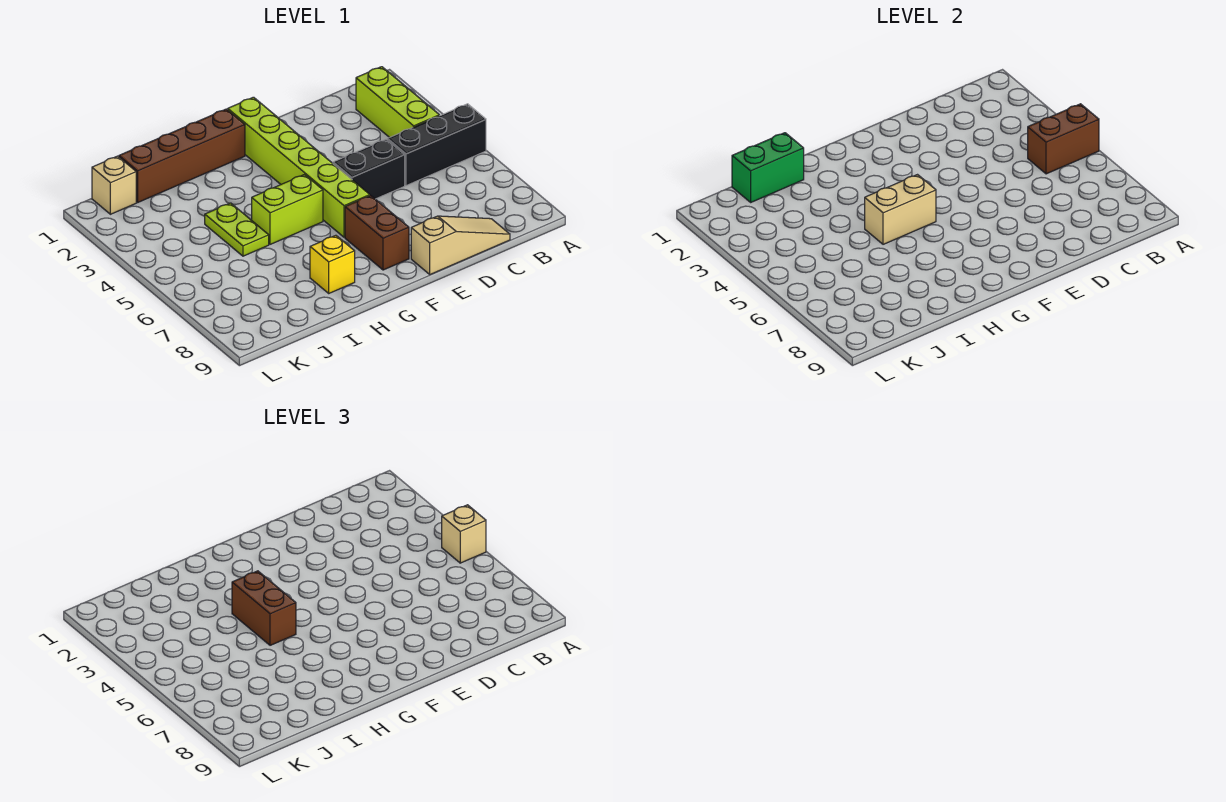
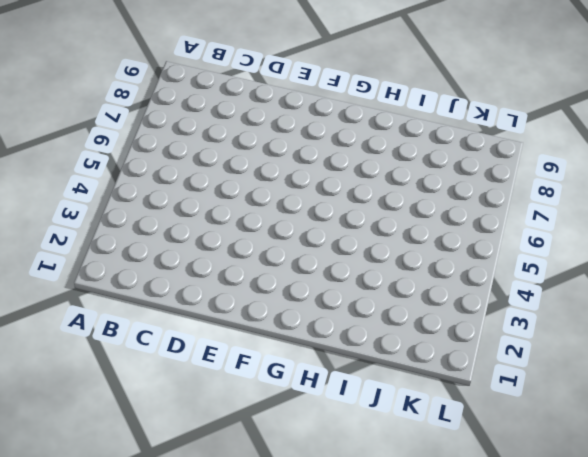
none -> black 1x3 brick [387,104,486,186]
none -> lime 1x3 brick [356,67,439,138]
none -> tan 1x3 slope [411,216,510,274]

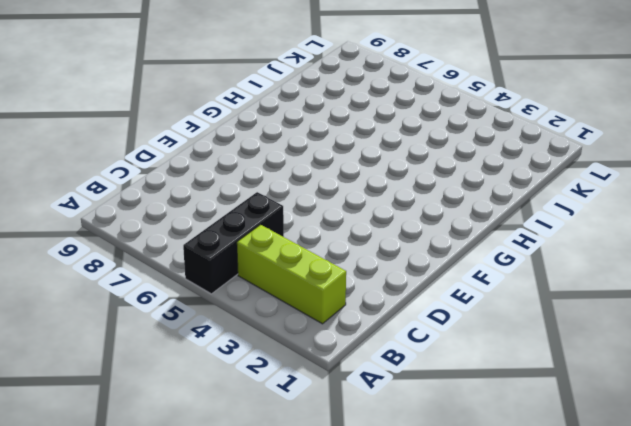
none -> tan 1x3 slope [411,216,510,274]
none -> black 1x2 brick [333,139,405,199]
none -> lime 1x6 brick [228,97,370,237]

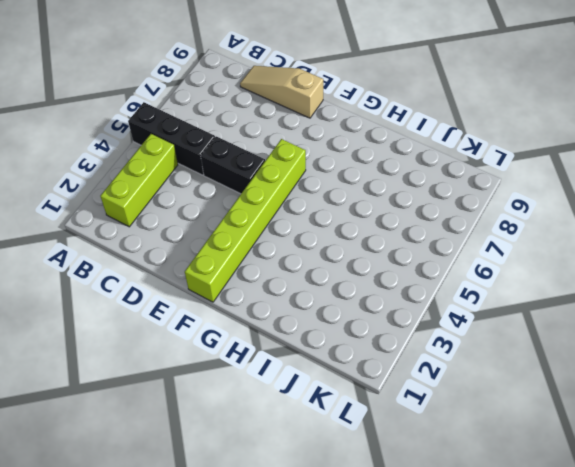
none -> brown 1x2 brick [345,195,409,270]
none -> brown 1x4 brick [119,109,245,202]
none -> lime 1x2 brick [252,175,323,244]

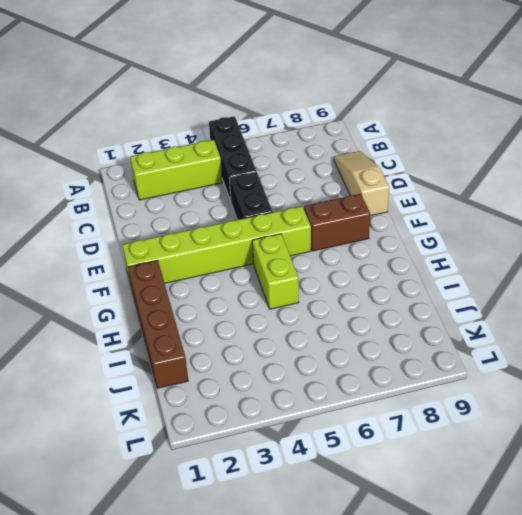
none -> yellow 1x1 brick [310,235,355,293]
none -> lime 1x2 plate [205,203,269,256]
none -> tan 1x1 brick [92,156,136,214]

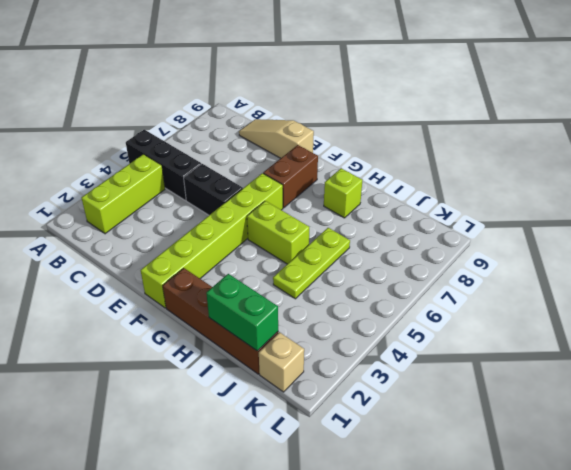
lime 1x1 brick [324,168,362,218] -> yellow 1x1 brick [310,235,355,293]
lime 1x3 plate [273,228,350,299] -> lime 1x2 plate [205,203,269,256]
none -> brown 1x2 brick [1028,104,1099,174]
none -> tan 1x2 brick [865,175,936,244]
none -> tan 1x1 brick [442,505,486,563]

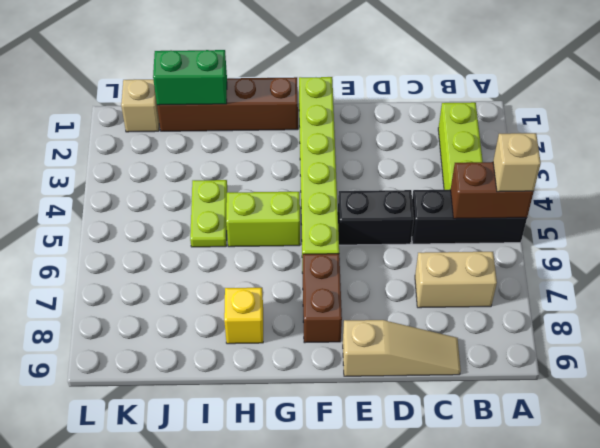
tan 1x2 brick [415,252,497,308] -> tan 1x2 brick moved to [865,175,936,244]
none -> brown 1x2 brick [232,571,296,645]

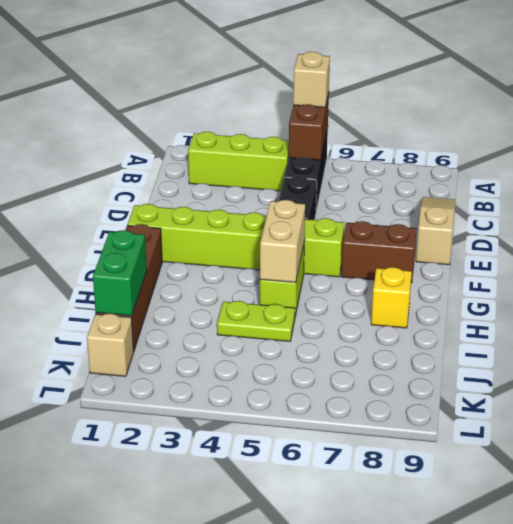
none -> brown 1x2 brick [232,571,296,645]

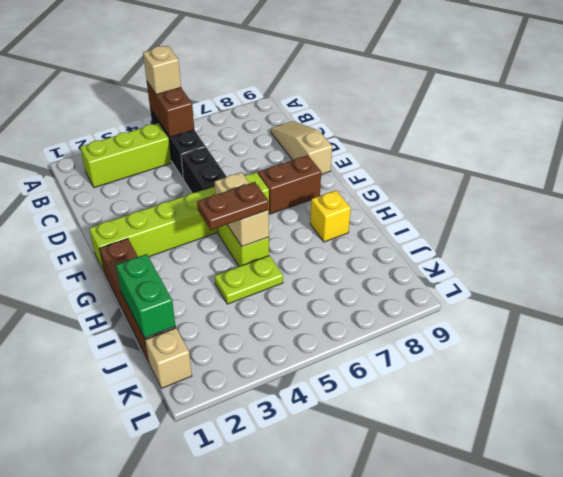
brown 1x2 plate [197,182,269,230] -> brown 1x2 brick [232,571,296,645]

